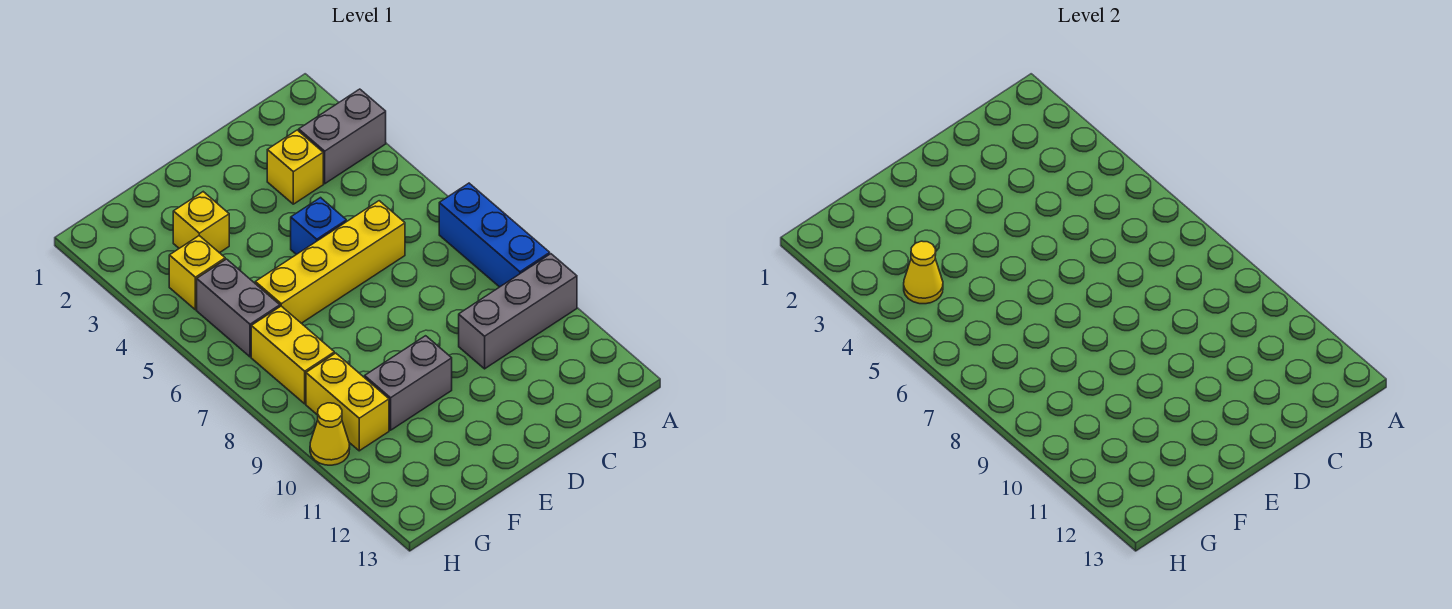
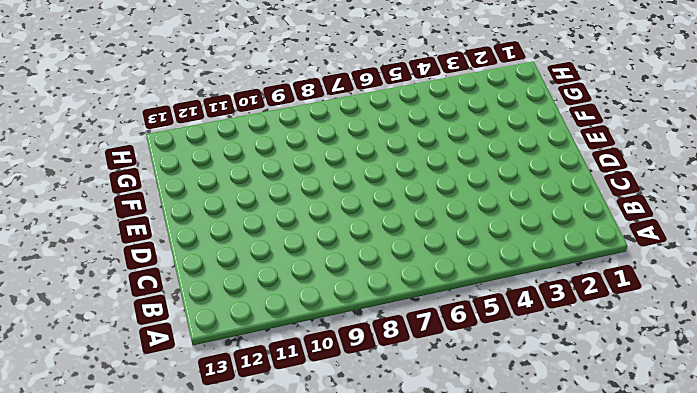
none -> grey 1x2 brick [299,89,386,184]
none -> blue 1x3 brick [439,183,550,287]
none -> grey 1x3 brick [459,254,577,369]

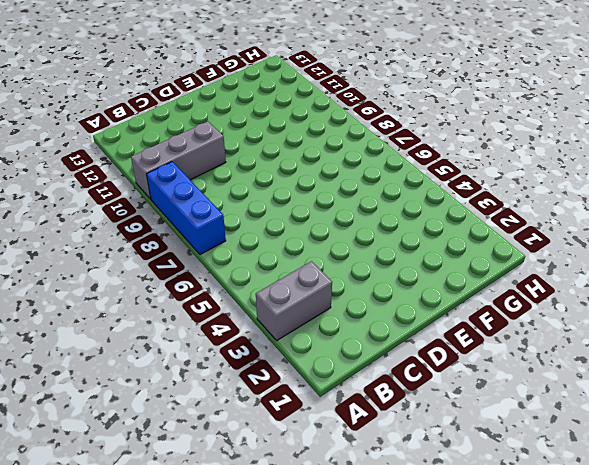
none -> yellow 1x1 brick [267,130,323,204]
none -> yellow 1x4 brick [255,201,405,323]
none -> blue 1x1 brick [291,198,346,255]

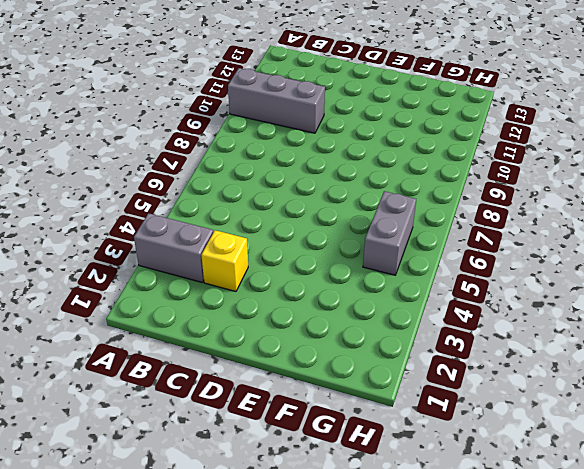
none -> blue 1x3 brick [439,183,550,287]
none -> yellow 1x4 brick [255,201,405,323]
none -> blue 1x1 brick [291,198,346,255]

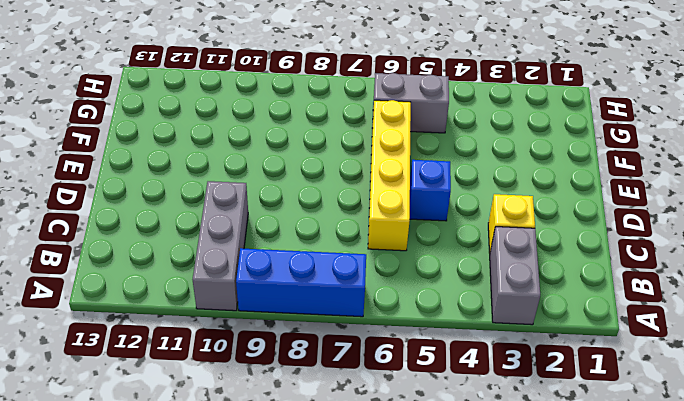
none -> grey 1x2 brick [365,336,452,430]
none -> yellow 1x1 brick [173,192,229,253]
none -> yellow 1x1 brick [169,236,225,310]

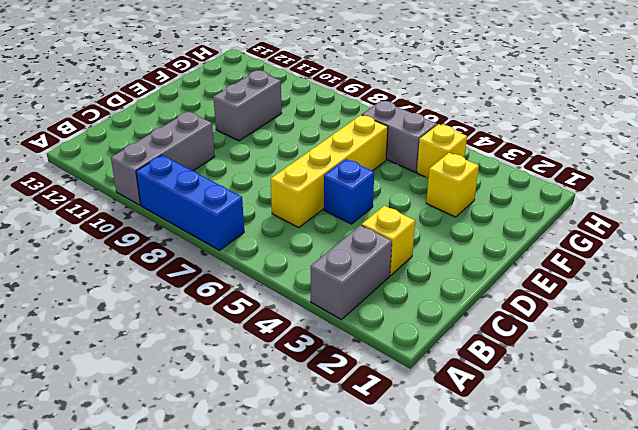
none -> yellow 1x2 brick [251,306,334,404]
none -> yellow 1x2 brick [306,353,389,451]
none -> yellow 1x1 cone [310,403,350,465]

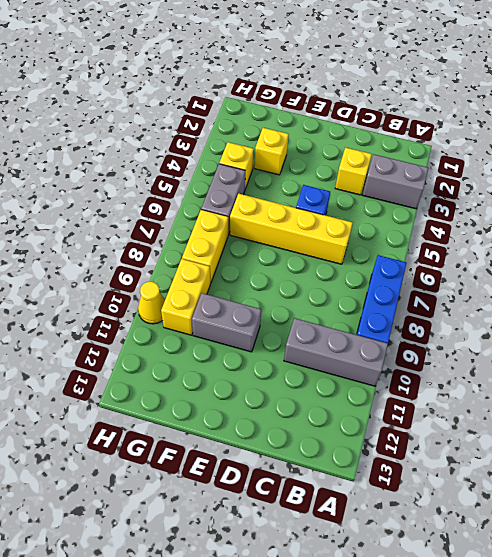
none -> yellow 1x1 cone [904,241,943,304]

